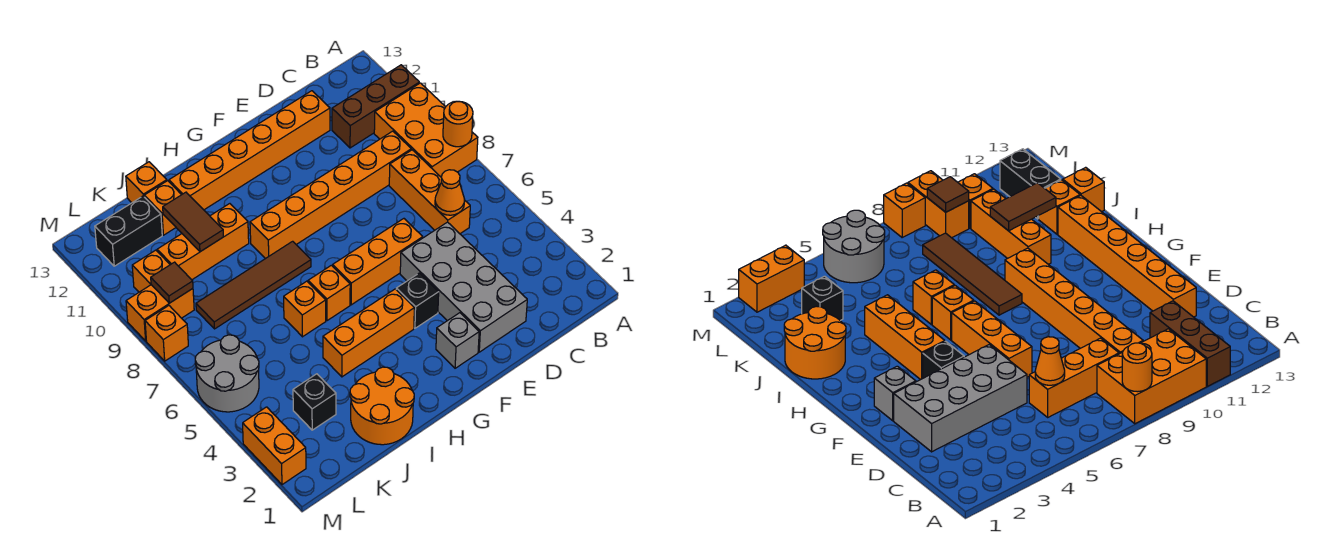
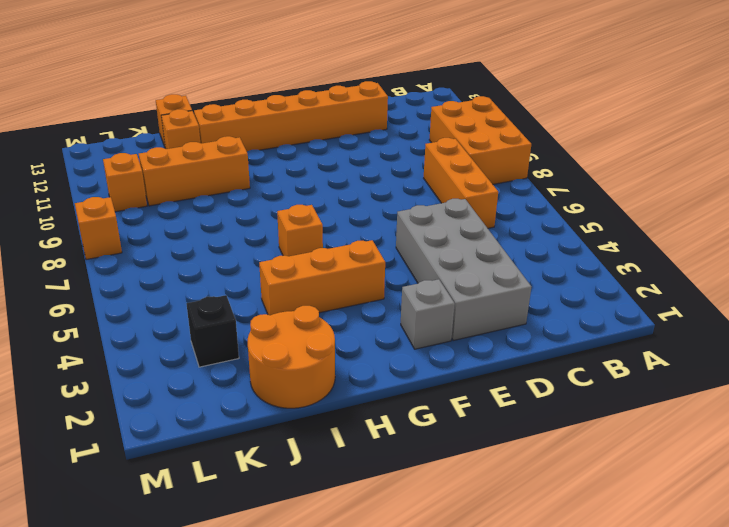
none -> brown 1x3 brick [332,65,419,148]
none -> orange 1x6 brick [250,131,411,259]
none -> orange 1x3 brick [333,219,423,305]

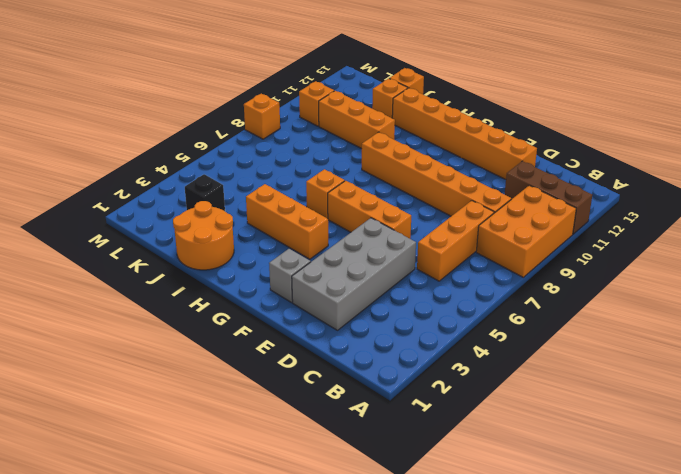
none -> black 1x1 brick [396,273,439,328]
none -> brown 1x4 tile [196,241,311,329]
none -> orange 1x1 brick [284,281,326,337]

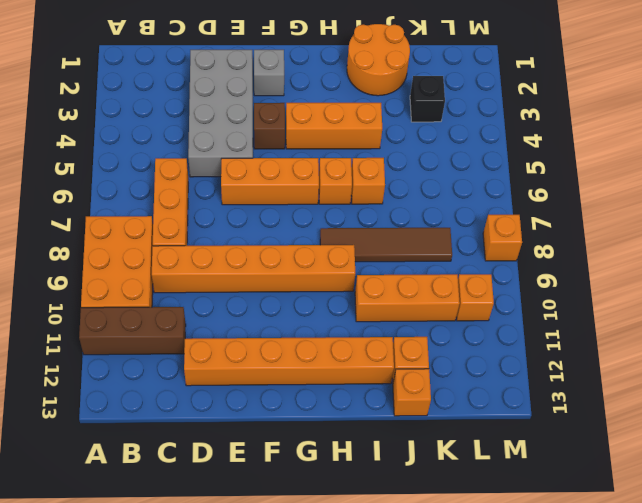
brown 1x1 brick [254,103,285,149] -> black 1x1 brick [396,273,439,328]
none -> black 1x2 brick [95,196,162,266]
none -> grey 2x2 round brick [195,335,259,412]
none -> orange 1x2 brick [126,285,194,341]

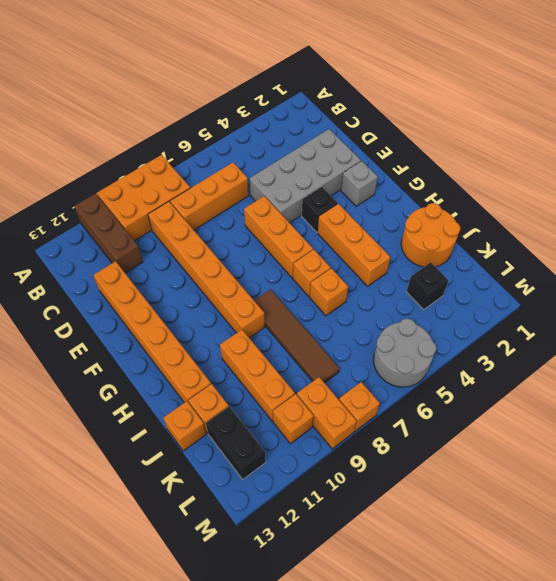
none -> orange 1x2 brick [243,407,306,485]
none -> orange 1x1 round brick [443,101,473,147]
none -> orange 1x1 cone [435,170,465,215]

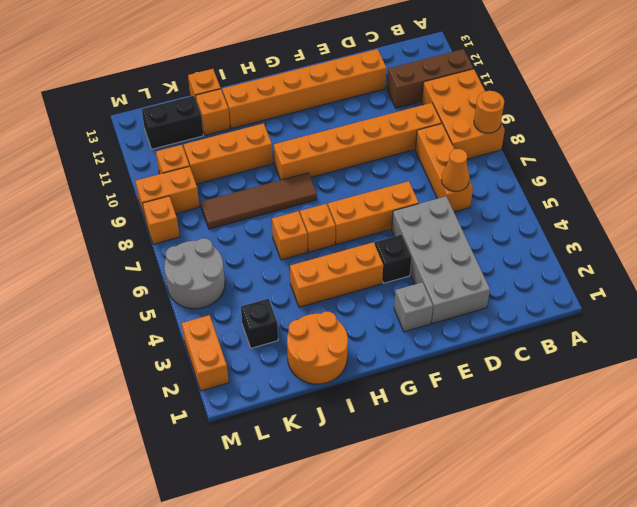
none -> brown 1x2 tile [163,192,223,252]
none -> brown 1x1 tile [151,262,193,303]

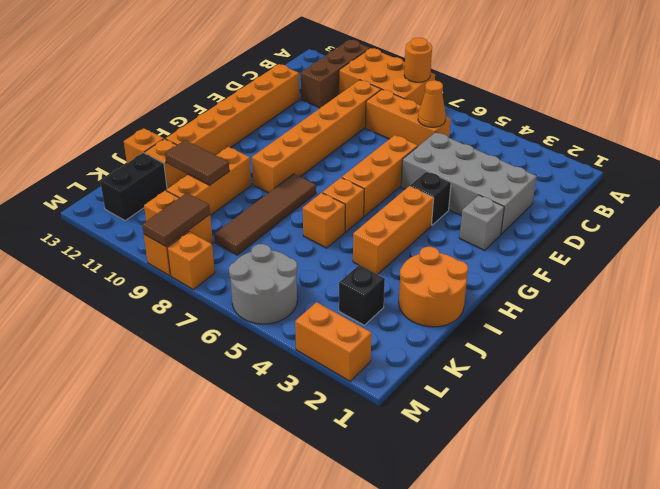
brown 1x2 tile [142,193,210,247] -> brown 1x1 tile [151,262,193,303]

